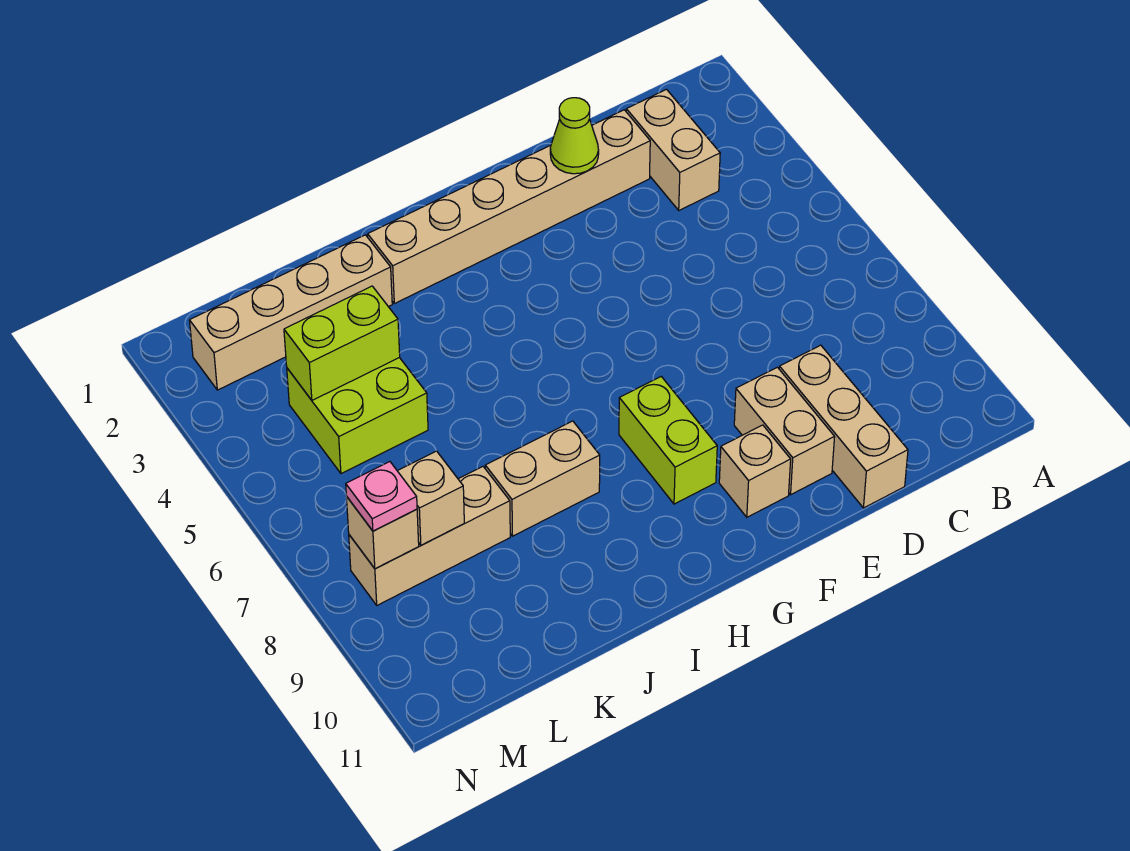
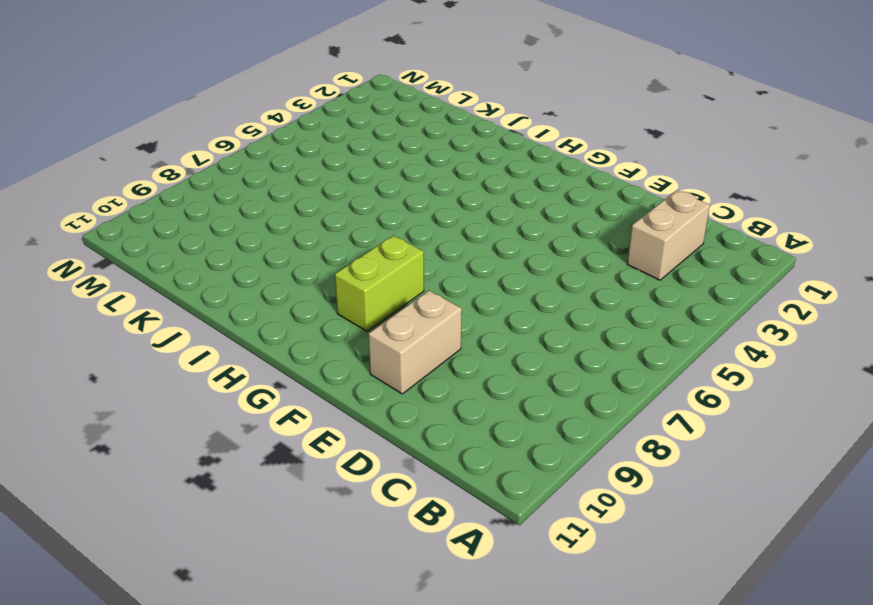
none -> tan 1x6 brick [368,110,650,304]
none -> tan 1x3 brick [779,345,908,508]
none -> tan 1x1 brick [719,425,791,517]

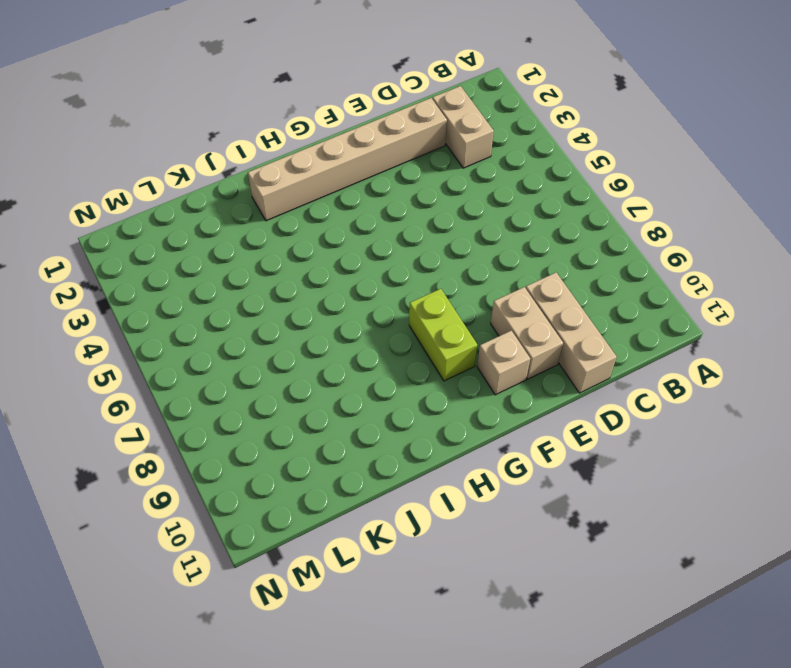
none -> tan 1x2 brick [485,421,600,536]
none -> tan 1x4 brick [189,235,392,390]
none -> lime 2x2 brick [287,357,428,474]

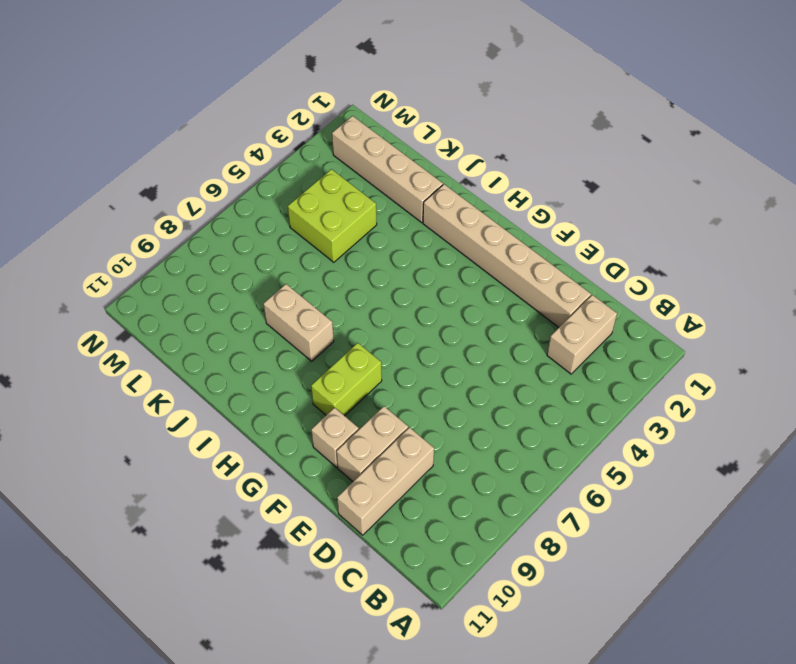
none -> tan 1x3 brick [349,467,510,605]
none -> lime 1x1 cone [550,98,599,174]
none -> lime 1x2 brick [284,286,400,400]

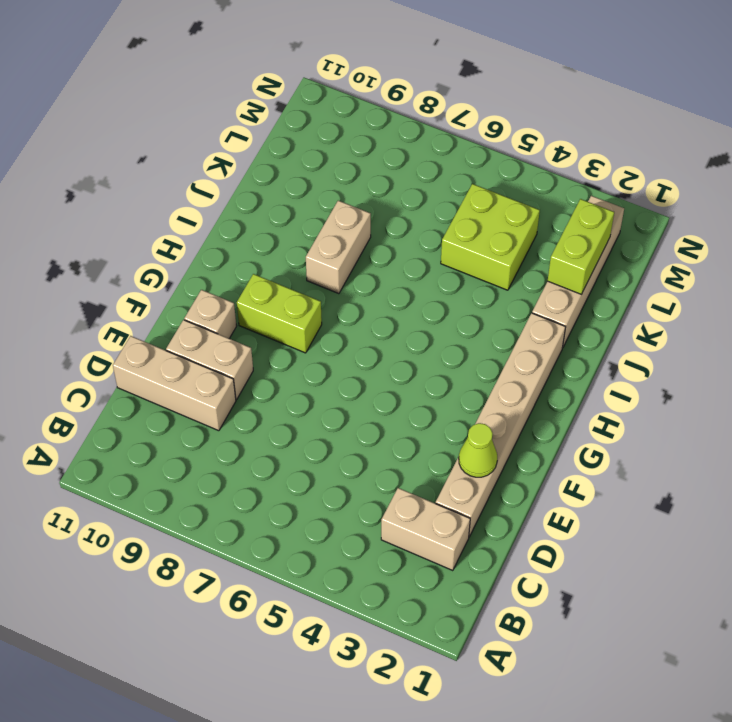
lime 1x2 brick [548,199,614,294] -> lime 1x2 brick moved to [284,286,400,400]
none -> tan 1x3 brick [349,467,510,605]
none -> tan 1x1 brick [398,451,464,545]
none -> tan 1x1 brick [346,496,419,569]

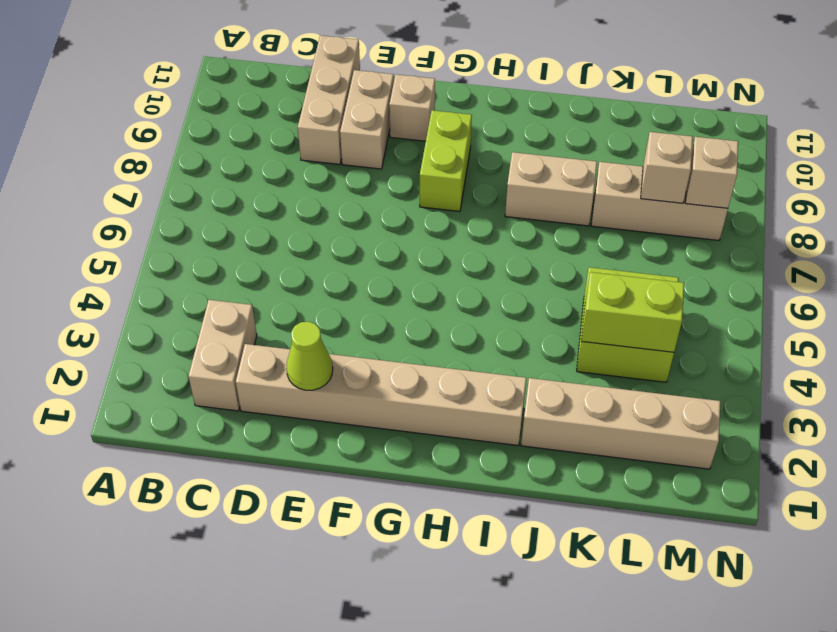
none -> pink 1x1 plate [346,462,417,531]

